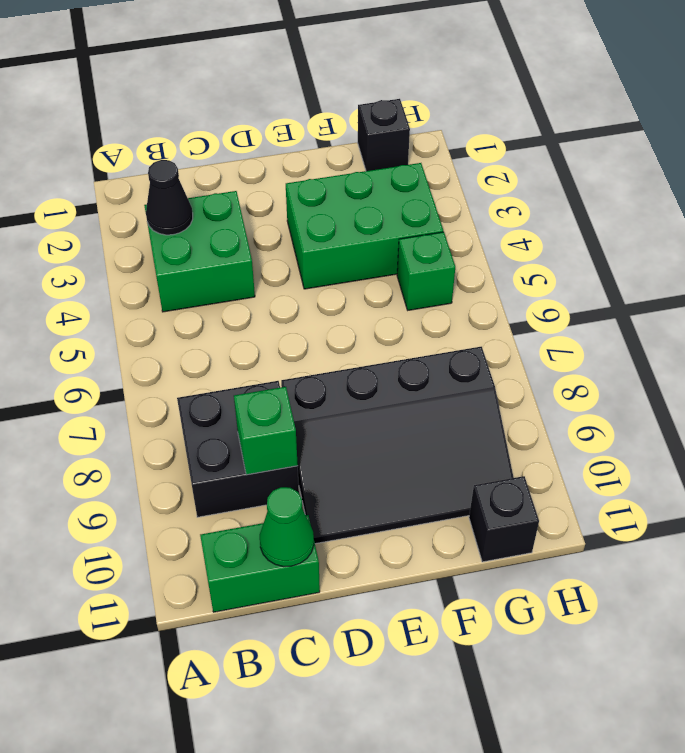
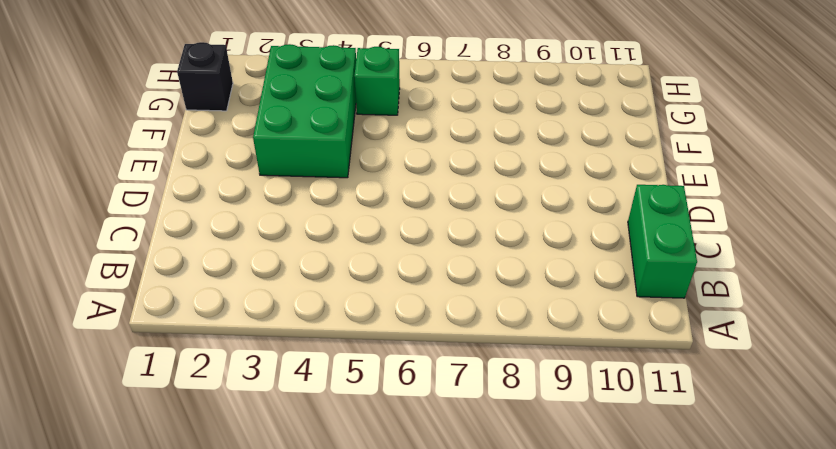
none -> green 2x2 brick [144,191,255,312]
none -> black 2x2 brick [177,381,299,517]

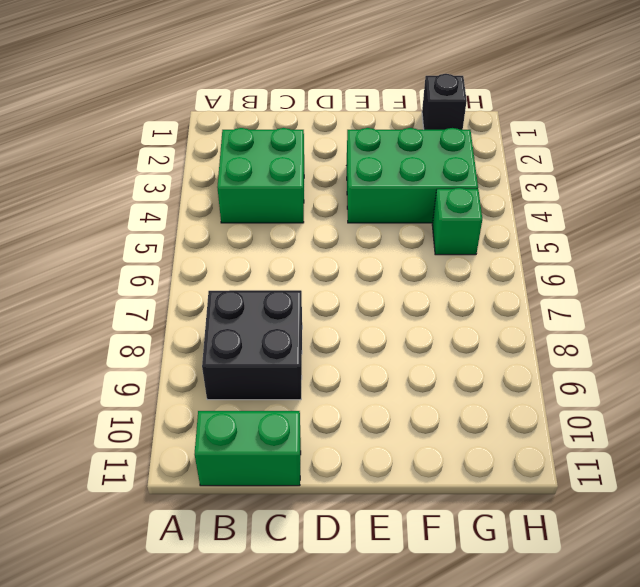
none -> black 3x4 slope [281,347,514,544]
none -> black 1x1 brick [469,476,539,562]

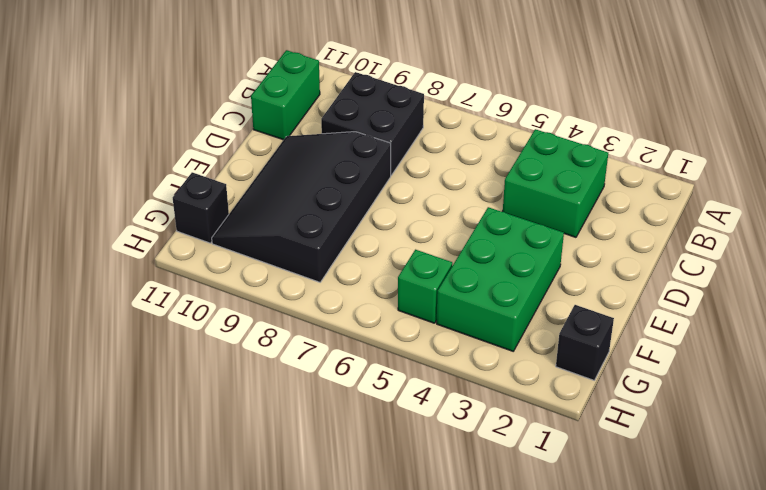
none -> black 1x1 cone [146,160,193,235]
none -> green 1x1 brick [234,387,298,475]

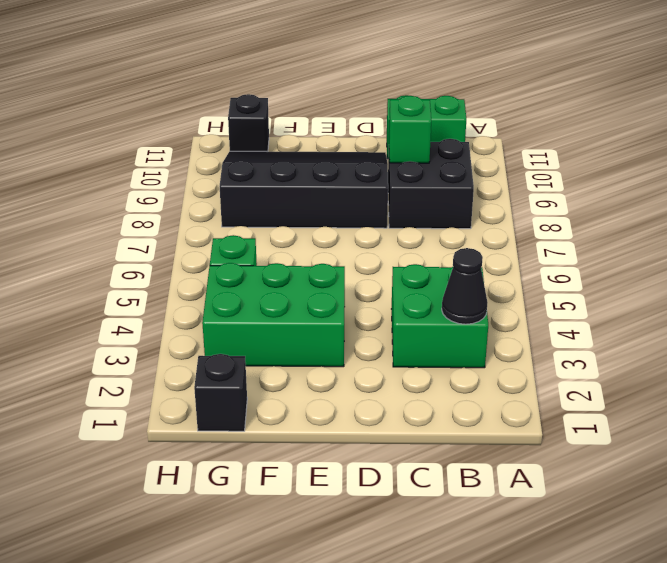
none -> green 1x1 cone [260,487,314,567]

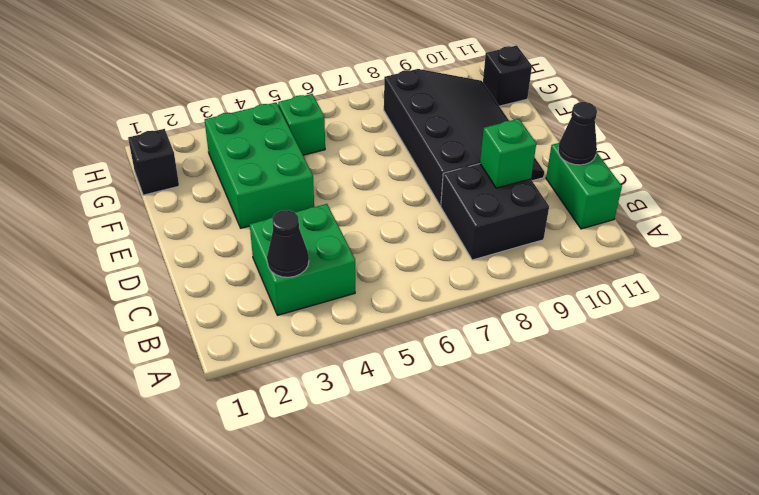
black 1x1 cone [558,102,597,165] -> green 1x1 cone [260,487,314,567]

